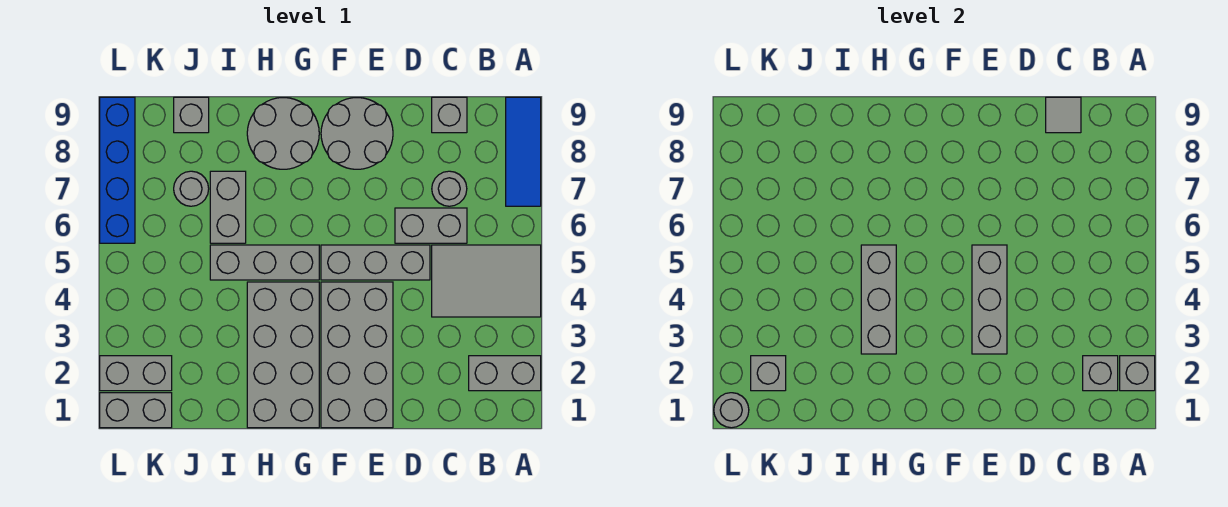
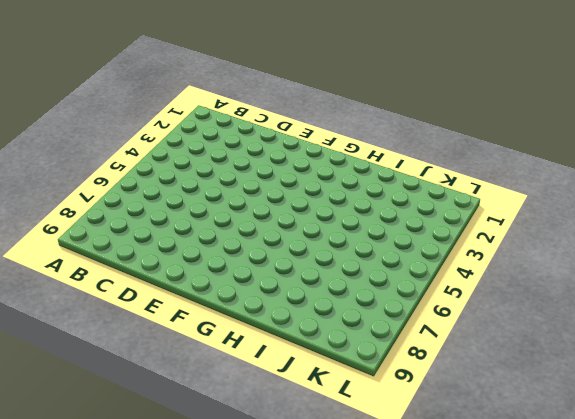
none -> grey 1x2 brick [469,356,541,391]
none -> grey 2x3 tile [432,245,541,317]
none -> blue 1x3 tile [506,97,541,206]

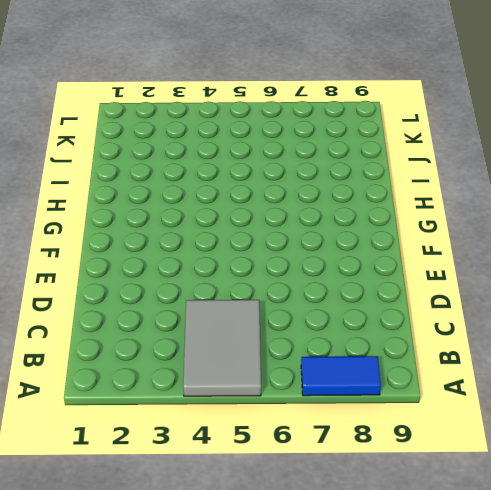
blue 1x2 tile [301,356,381,396] -> blue 1x3 tile [506,97,541,206]
none -> grey 1x2 brick [469,356,541,391]
none -> grey 1x2 brick [395,208,467,243]
none -> grey 1x1 round brick [432,171,467,206]

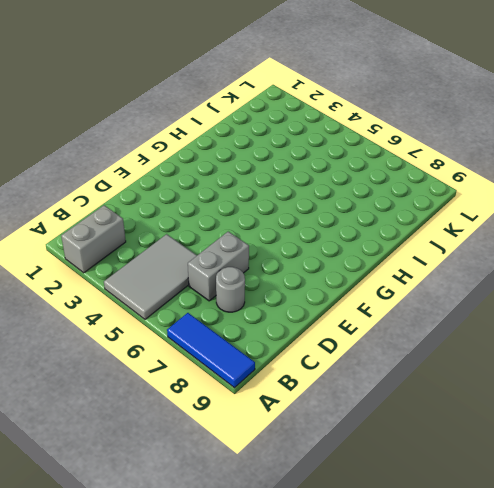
none -> grey 1x1 brick [432,97,467,133]
none -> grey 1x3 brick [321,245,430,280]
none -> grey 2x4 brick [321,282,393,428]

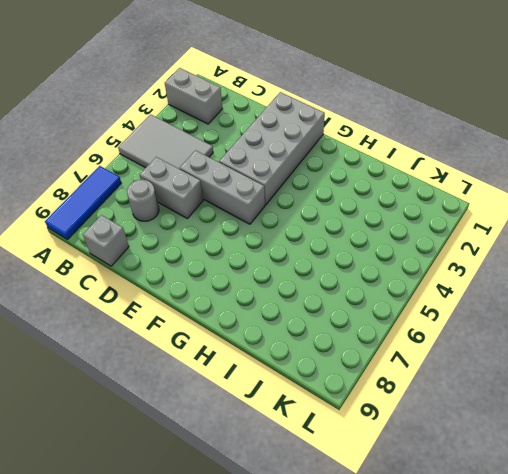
none -> grey 2x2 round brick [321,98,393,169]
none -> grey 2x4 brick [247,282,319,428]
none -> grey 1x3 brick [210,245,319,280]

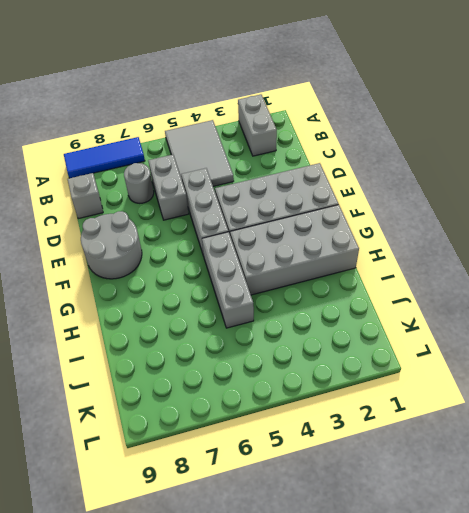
none -> grey 2x2 round brick [247,98,319,169]
none -> grey 1x2 brick [210,171,246,243]
none -> grey 1x1 round brick [174,171,209,206]

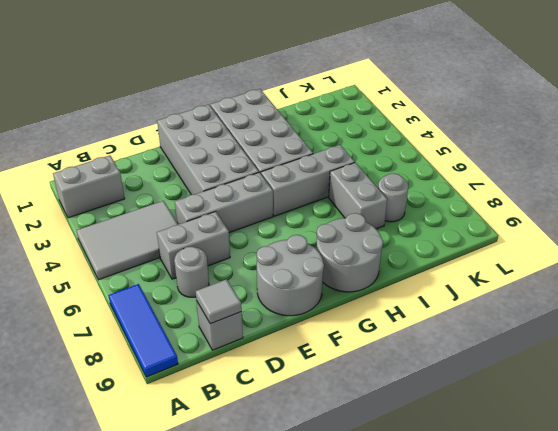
none -> grey 1x1 brick [174,97,209,133]
none -> grey 1x2 brick [100,393,172,428]
none -> grey 1x2 brick [100,356,172,391]

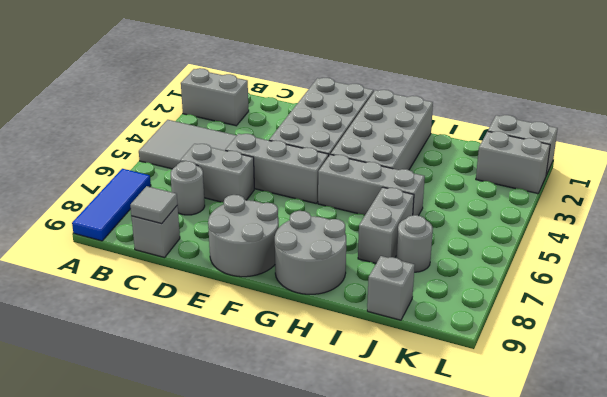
none -> blue 1x4 brick [100,97,135,243]
none -> grey 1x1 brick [1120,356,1155,391]
none -> grey 1x1 brick [1083,356,1118,391]

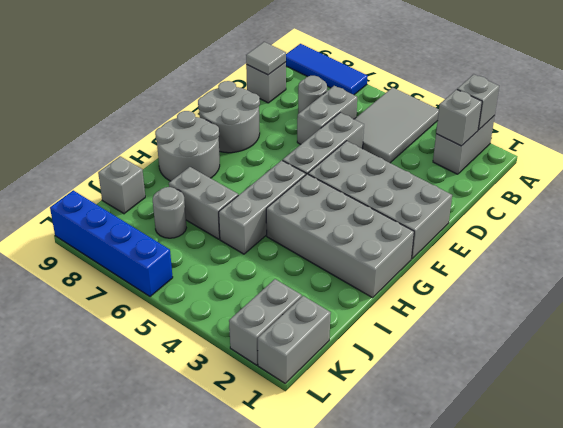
none -> grey 1x3 brick [972,245,1007,354]
none -> grey 1x3 brick [861,245,896,354]
none -> grey 1x1 brick [751,356,786,391]

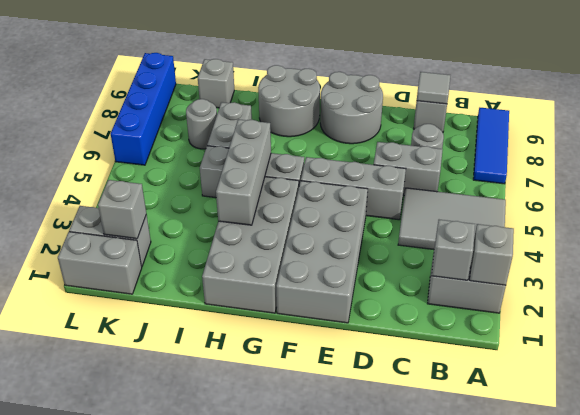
none -> grey 1x3 brick [972,245,1007,354]
none -> grey 1x1 round brick [714,393,749,428]

